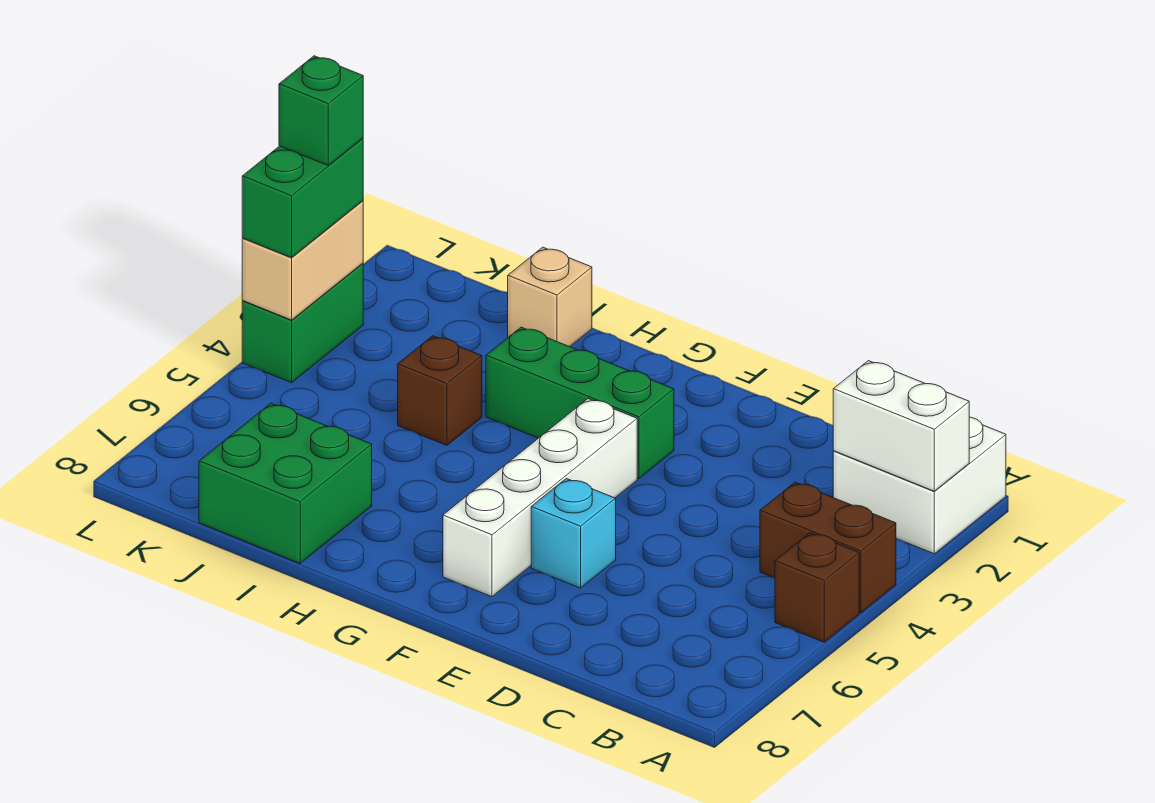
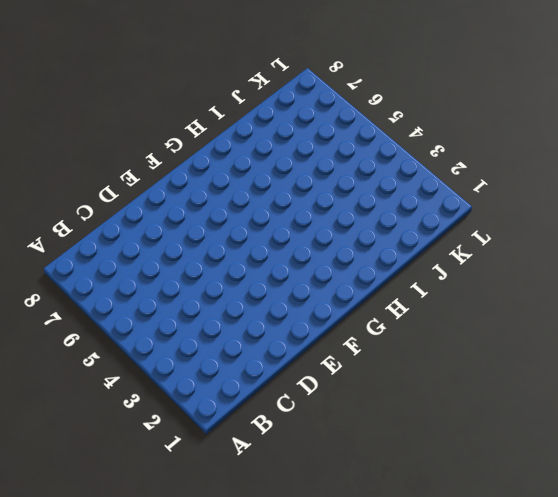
none -> white 2x2 brick [833,417,1006,554]
none -> brown 1x2 brick [760,482,896,613]
none -> brown 1x1 brick [775,533,859,642]

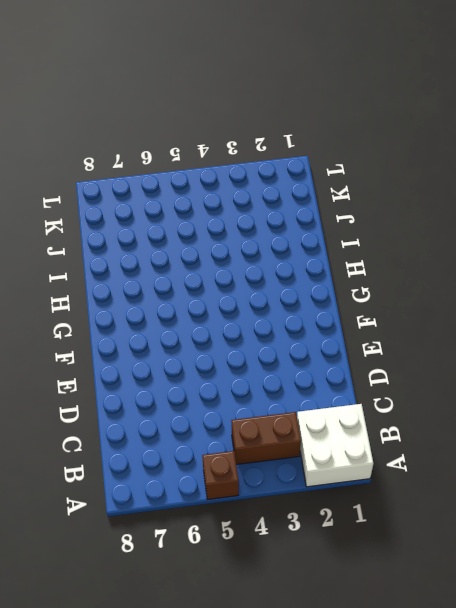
brown 1x2 brick [231,412,301,465] -> brown 1x2 brick turned to [760,482,896,613]
none -> cyan 1x1 brick [531,478,616,588]
none -> green 1x3 brick [486,327,674,479]
none -> white 1x4 brick [443,399,637,597]

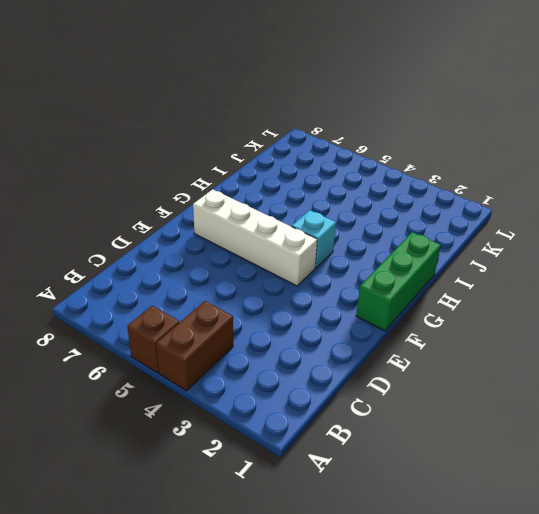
green 1x3 brick [356,232,441,331] -> green 1x3 brick moved to [486,327,674,479]
cyan 1x1 brick [292,210,336,268] -> cyan 1x1 brick moved to [531,478,616,588]
none -> white 2x2 brick [833,417,1006,554]
none -> tan 1x1 brick [508,247,592,347]
none -> brown 1x1 brick [398,336,482,445]

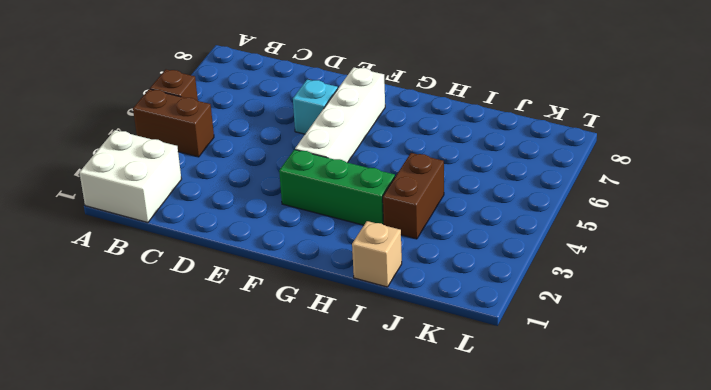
brown 1x2 brick [383,153,444,239] -> brown 1x1 brick [398,336,482,445]
none -> green 2x2 brick [199,403,372,563]
none -> green 1x2 brick [242,263,363,383]
none -> white 1x2 brick [833,361,969,491]

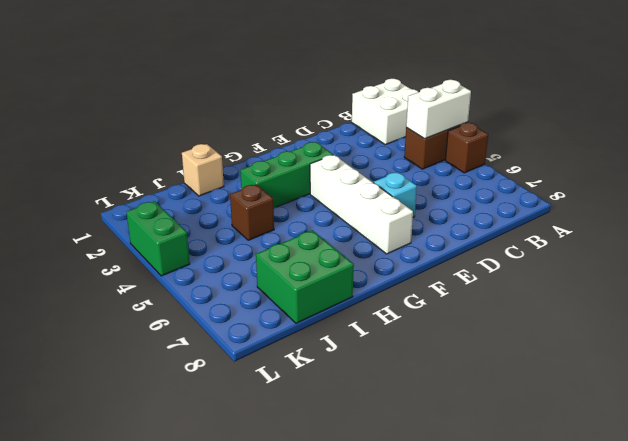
white 1x2 brick [406,80,471,139] -> white 1x2 brick moved to [833,361,969,491]
none -> tan 1x2 brick [242,201,363,320]
none -> green 1x2 brick [242,138,363,258]
none -> green 1x1 brick [279,56,363,165]

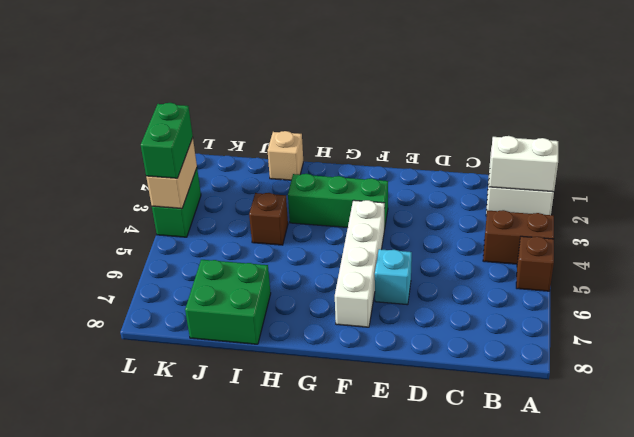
none -> green 1x1 brick [279,56,363,165]

